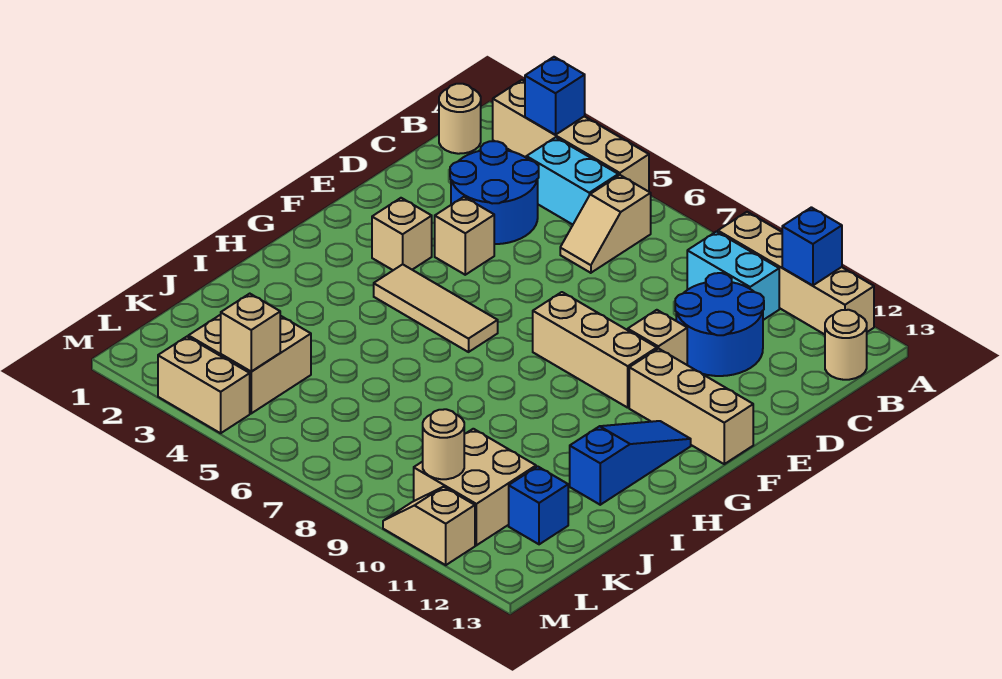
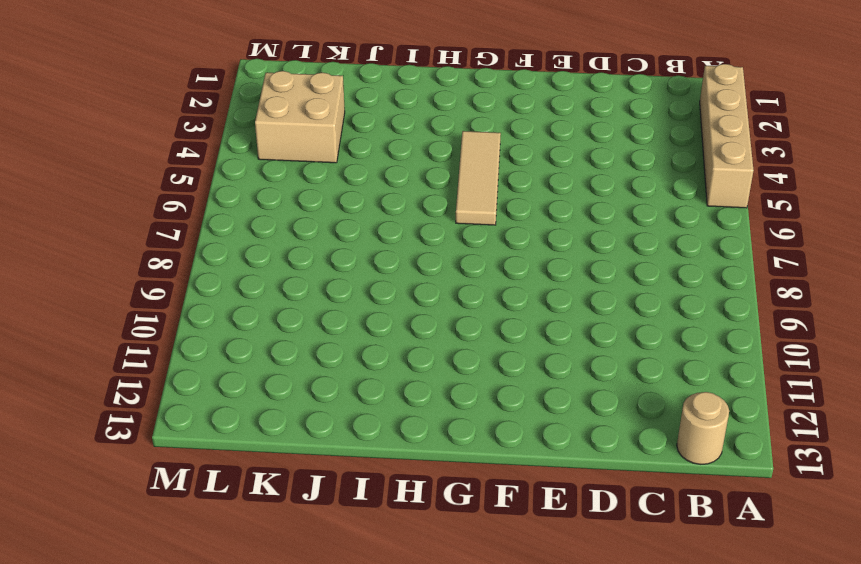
none -> tan 1x4 brick [718,212,874,334]
none -> tan 1x1 round brick [439,84,481,154]
none -> cyan 1x2 brick [526,137,618,225]

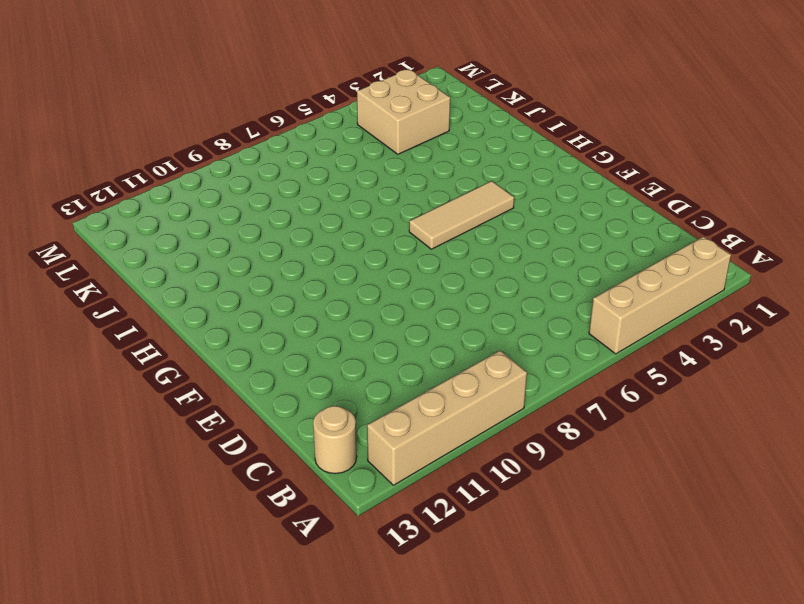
none -> tan 1x1 round brick [439,84,481,154]
none -> cyan 1x2 brick [526,137,618,225]
none -> tan 1x2 slope [560,175,651,273]

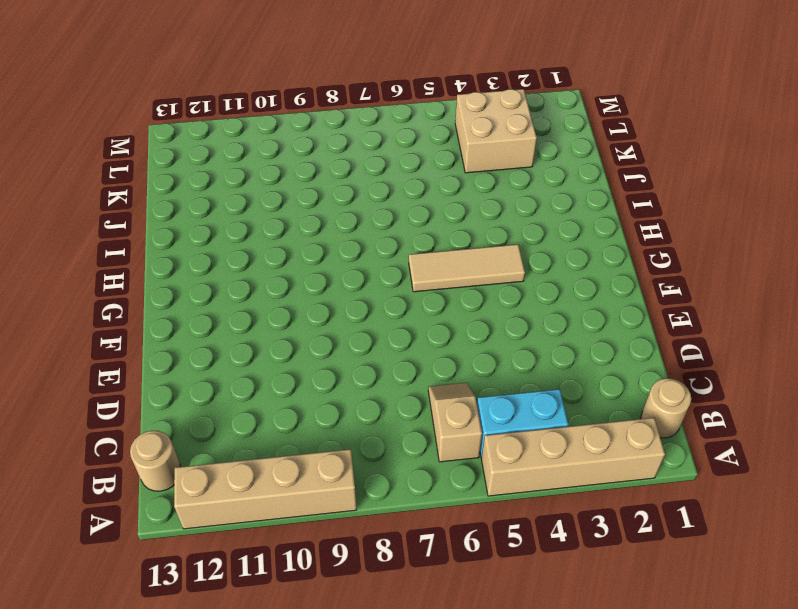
none -> cyan 1x2 brick [687,232,779,320]
none -> blue 2x2 round brick [450,141,539,244]
none -> blue 2x2 round brick [675,273,764,376]

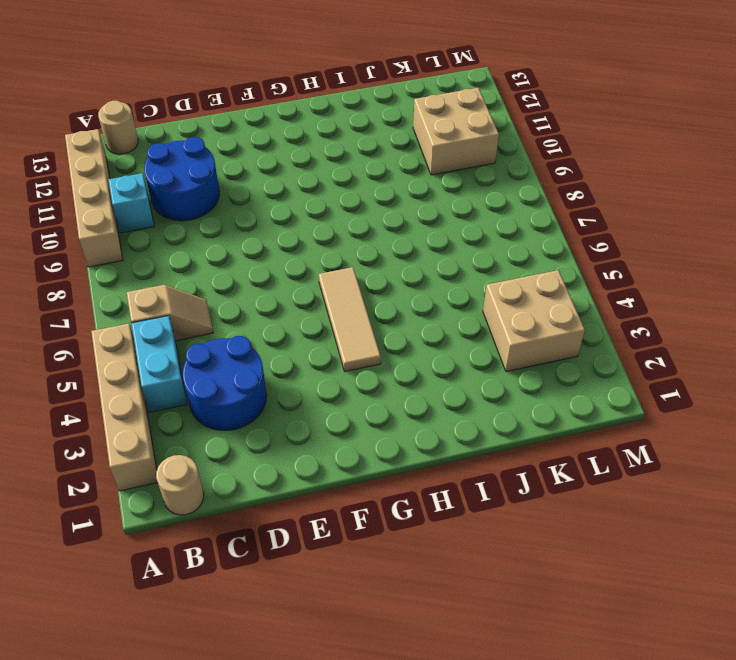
cyan 1x1 brick [109,173,154,233] -> cyan 1x2 brick [687,232,779,320]
none -> tan 1x1 brick [435,197,494,275]
none -> tan 1x1 brick [628,310,687,365]
none -> tan 1x1 brick [372,198,432,270]

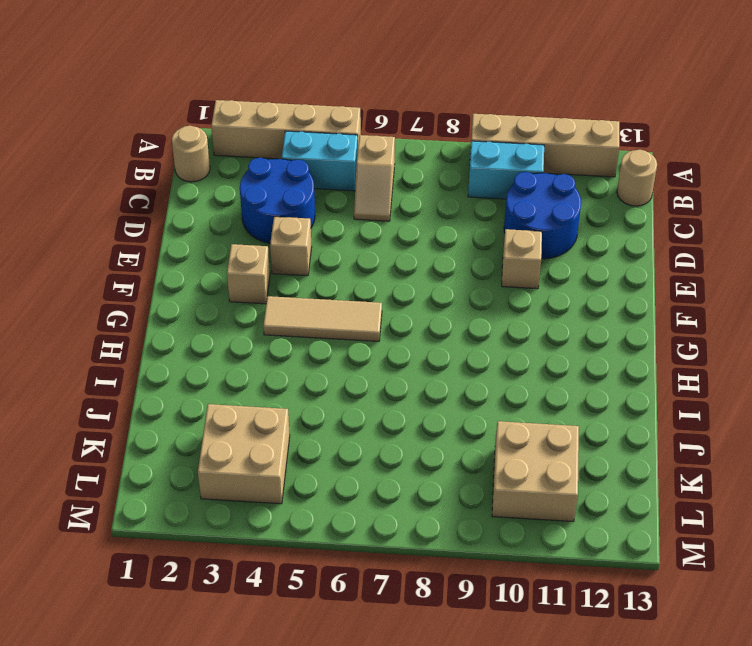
none -> tan 1x3 brick [533,292,657,408]
none -> tan 1x3 brick [629,348,753,464]
none -> blue 1x3 slope [570,421,691,505]

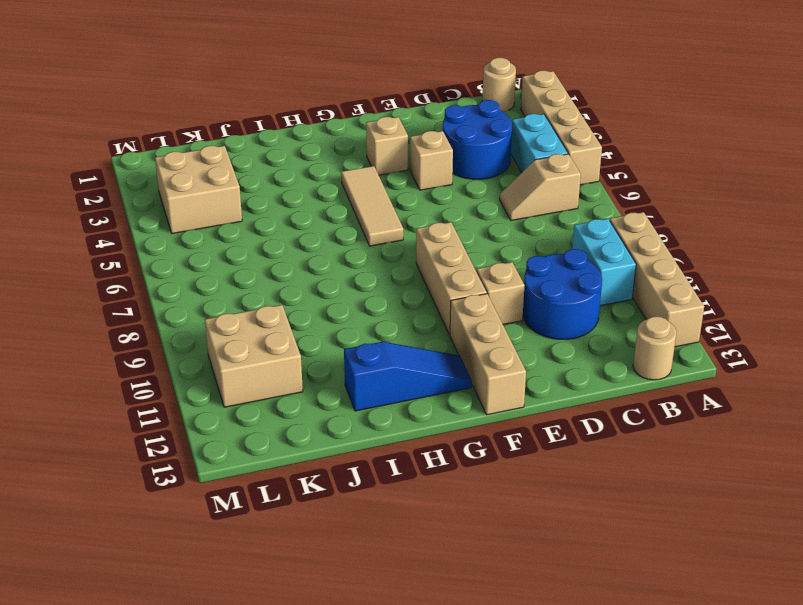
none -> blue 1x1 brick [509,466,568,544]
none -> tan 1x2 brick [158,337,250,433]
none -> tan 1x2 slope [383,487,475,565]

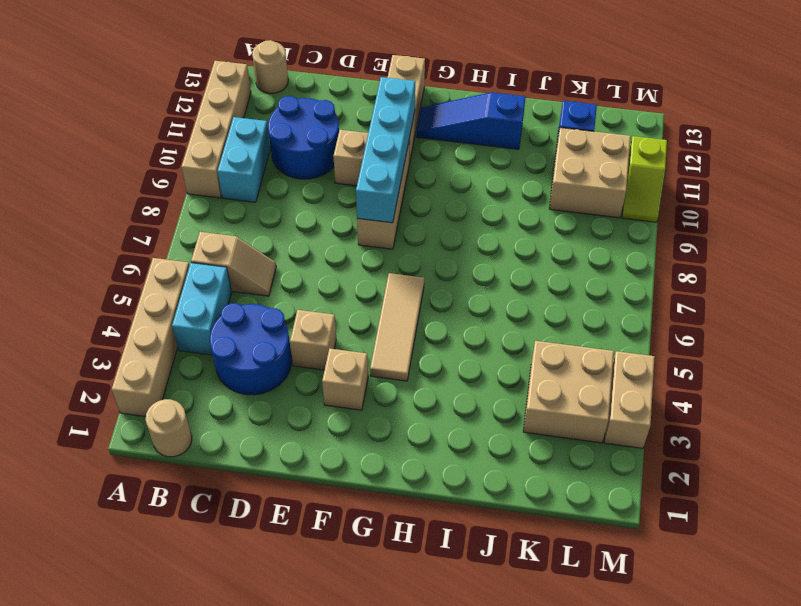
cyan 1x4 brick [356,77,415,223] -> none
lime 1x2 slope [622,136,667,222] -> tan 1x2 slope [383,487,475,565]
none -> blue 1x1 brick [525,57,585,135]
none -> blue 1x1 brick [782,207,842,285]
none -> tan 1x1 brick [221,294,280,372]

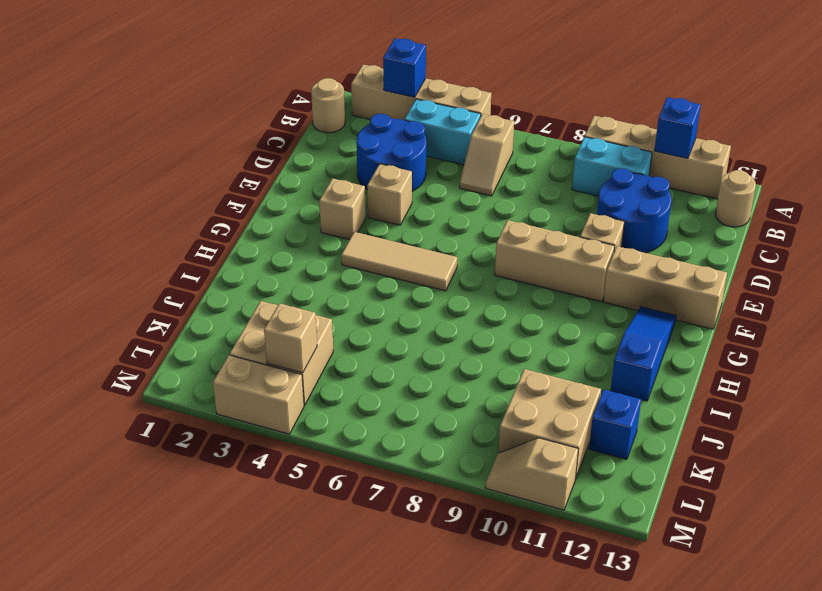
none -> tan 1x1 round brick [423,409,464,479]

